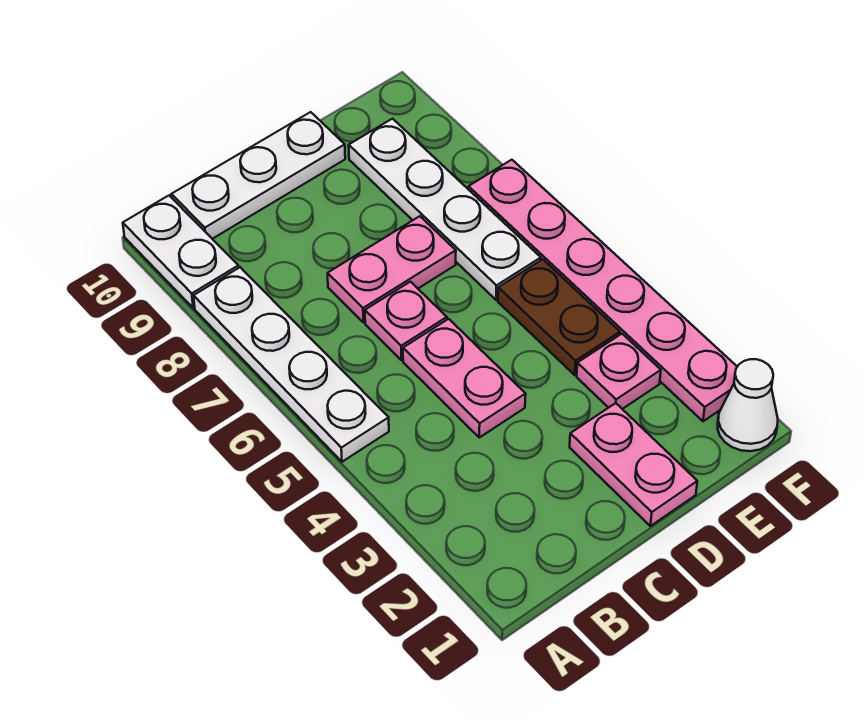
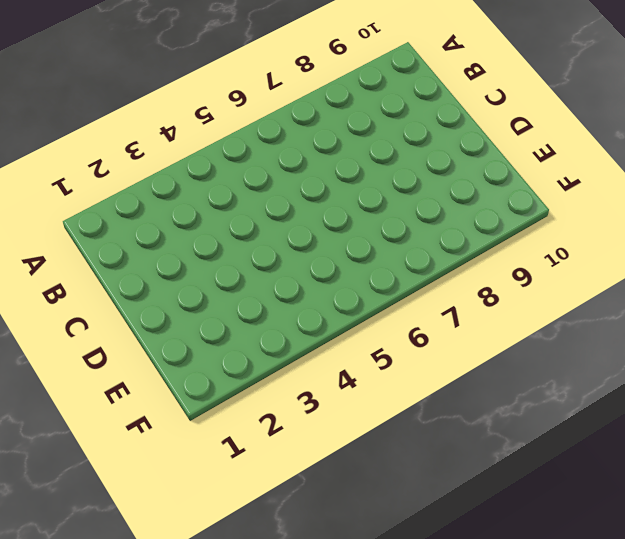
none -> white 1x4 plate [194,267,389,462]
none -> white 1x2 plate [123,196,239,308]
none -> white 1x3 plate [171,112,345,239]

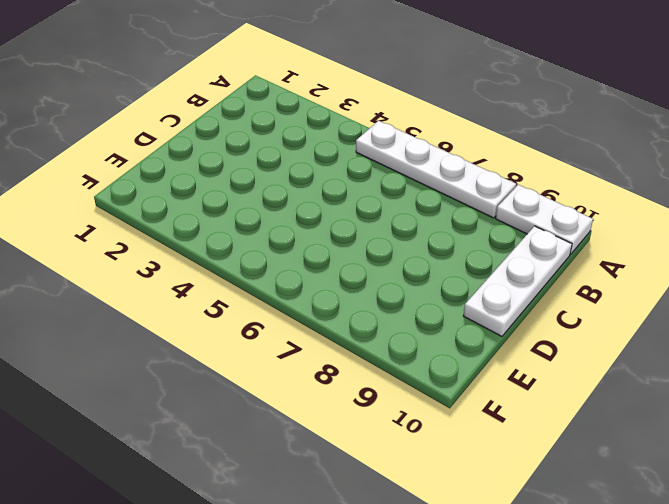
none -> pink 1x2 plate [403,319,526,438]
none -> pink 1x1 plate [365,282,447,360]
none -> pink 1x2 plate [327,216,456,323]

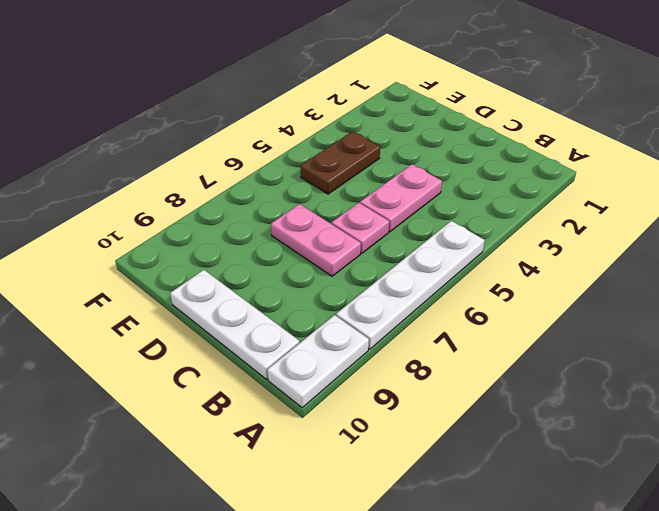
none -> pink 1x2 plate [570,403,697,526]
none -> pink 1x1 plate [577,334,661,409]
none -> white 1x4 plate [349,119,541,300]

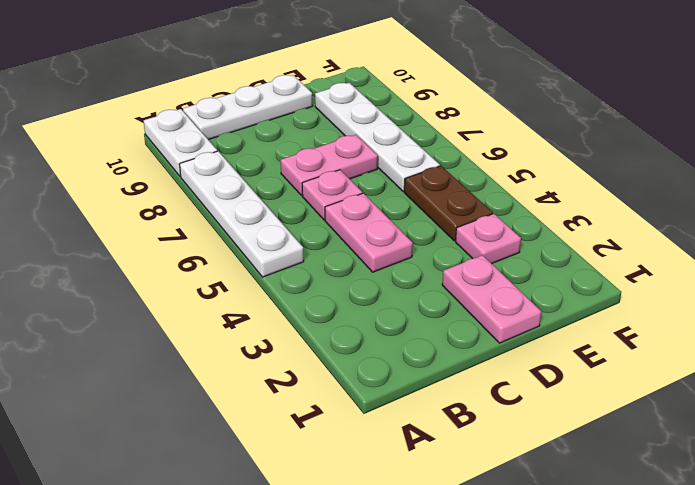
none -> white 1x1 cone [718,359,778,451]
none -> pink 1x6 plate [468,160,737,421]

